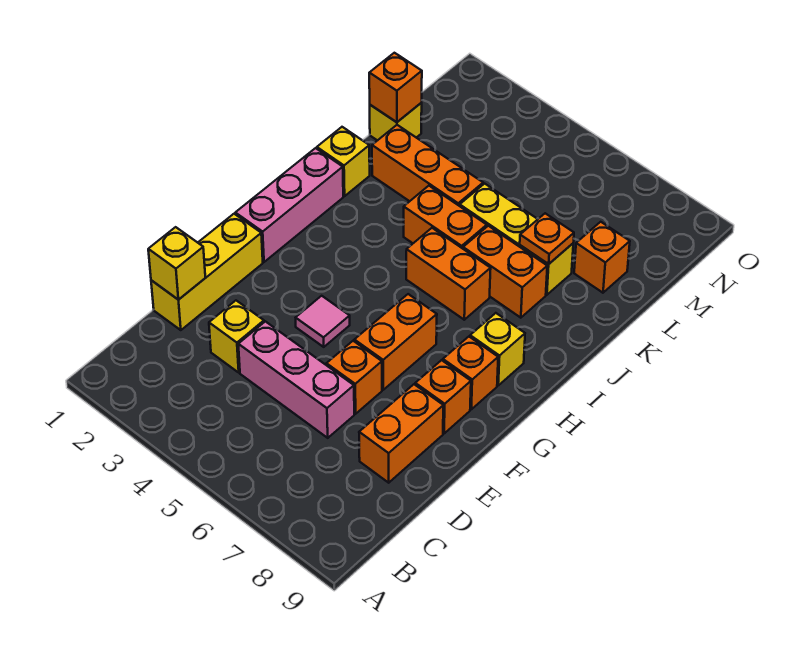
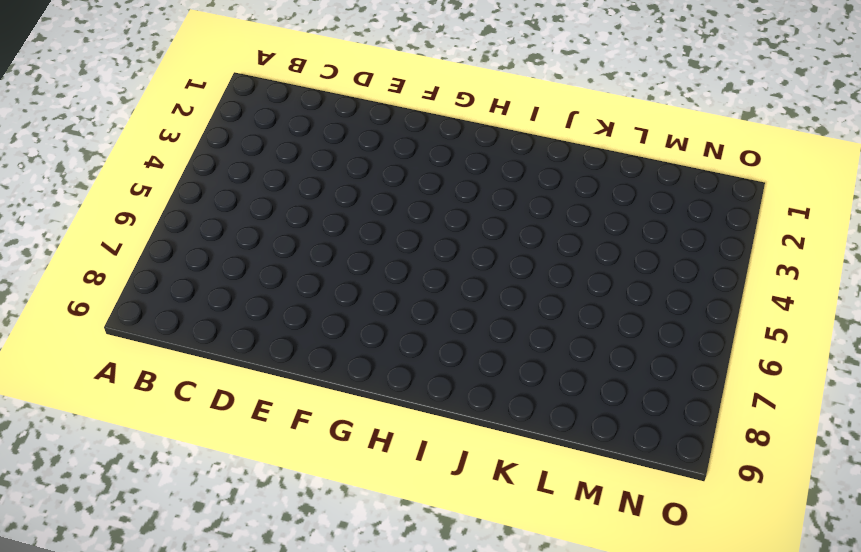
none -> yellow 1x3 brick [151,214,263,330]
none -> yellow 1x1 brick [209,301,264,372]
none -> pink 1x3 brick [238,321,354,438]

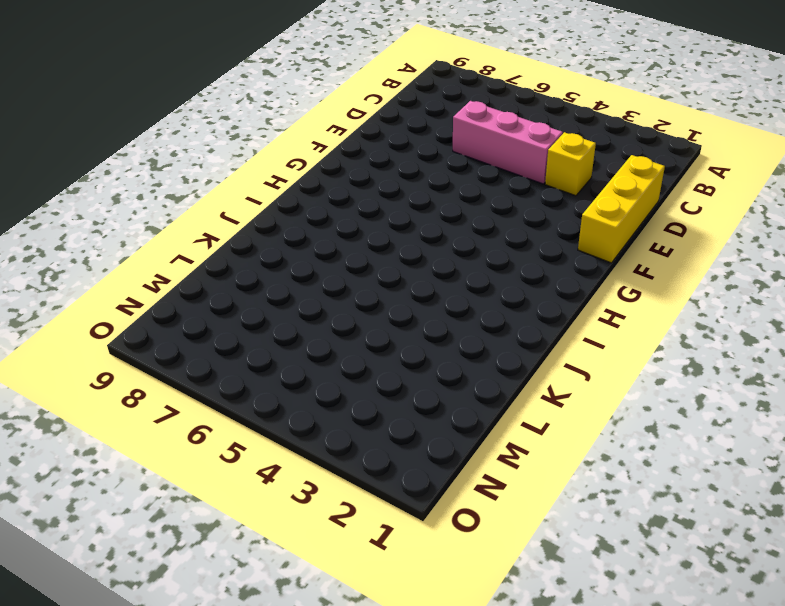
none -> orange 1x2 brick [359,384,443,483]
none -> orange 1x1 brick [326,341,382,414]
none -> pink 1x1 tile [296,296,350,347]

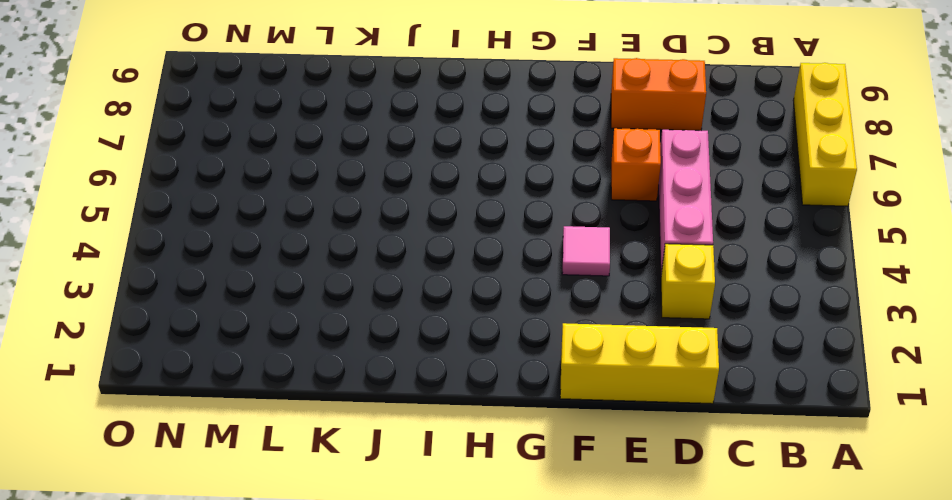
yellow 1x3 brick [793,63,857,206] -> yellow 1x3 brick moved to [460,184,573,295]
none -> orange 1x2 brick [354,294,437,390]
none -> orange 1x1 brick [415,360,471,433]
none -> pink 1x3 brick [235,148,343,262]

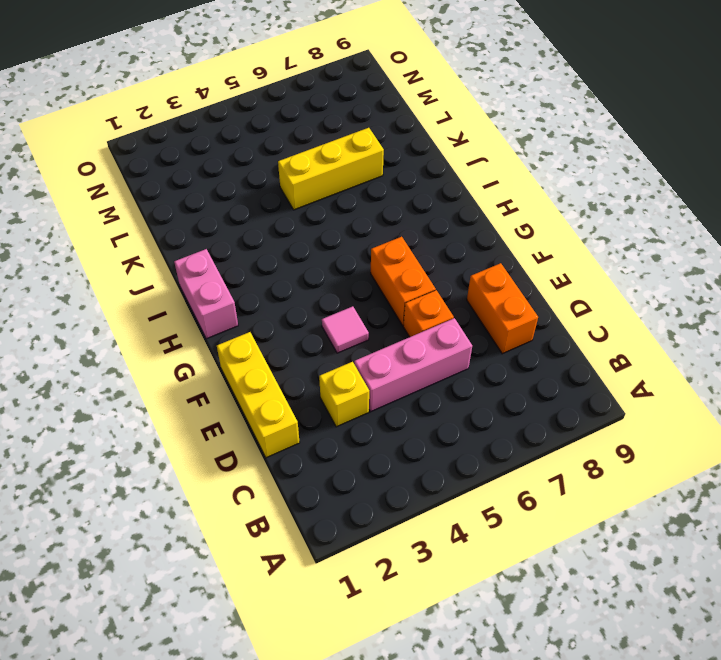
pink 1x2 brick [174,249,238,339] -> pink 1x3 brick [235,148,343,262]
none -> orange 1x1 brick [415,360,471,433]
none -> orange 1x1 brick [443,337,498,409]
none -> yellow 1x1 brick [470,313,525,385]

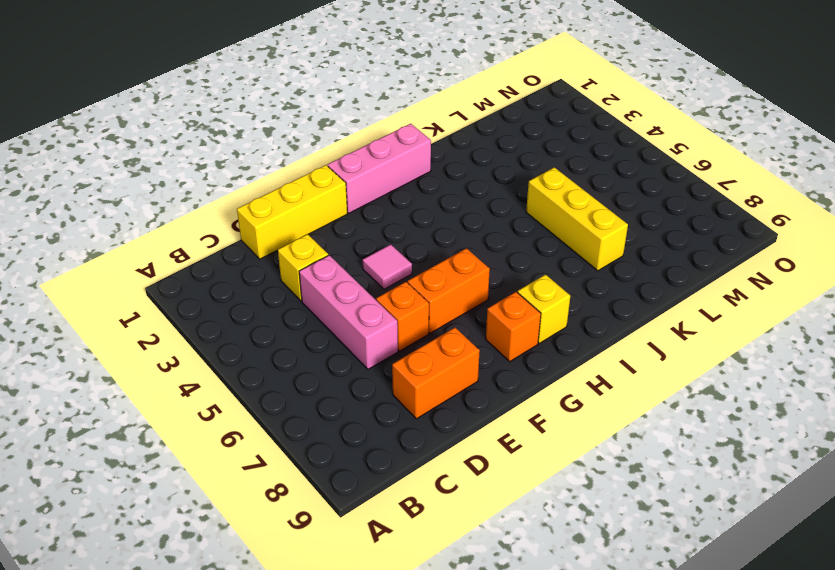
none -> orange 1x1 brick [415,360,471,433]
none -> orange 1x2 brick [406,228,491,320]
none -> yellow 1x1 brick [317,127,370,196]

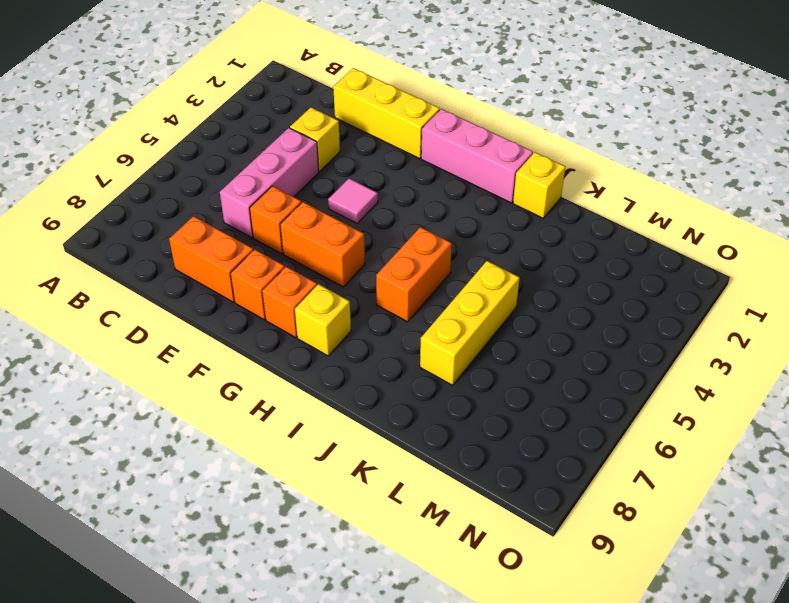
none -> orange 1x2 brick [404,186,487,249]
none -> orange 1x2 brick [463,226,547,318]
none -> orange 1x3 brick [372,125,483,206]

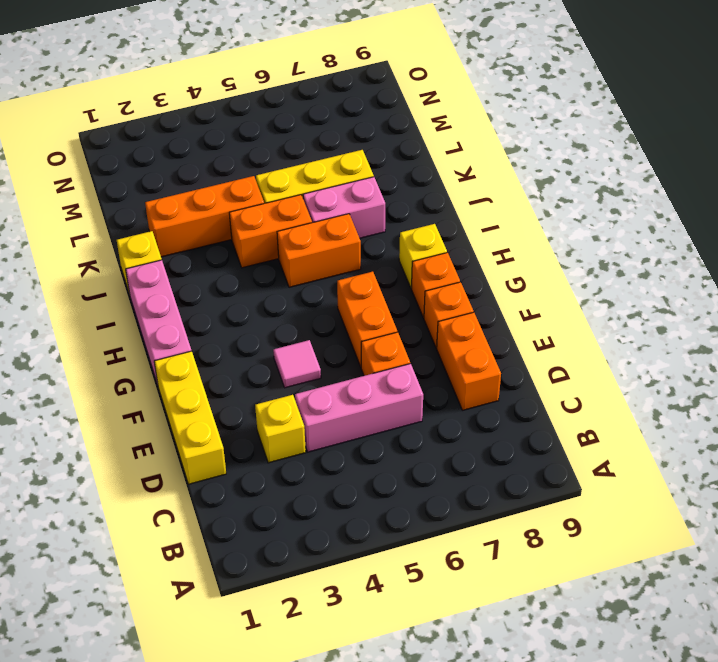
pink 1x2 brick [303,177,385,238] -> orange 1x2 brick [463,226,547,318]
none -> yellow 1x1 brick [370,103,422,141]
none -> orange 1x1 brick [574,222,630,293]
none -> yellow 1x1 brick [148,227,205,300]

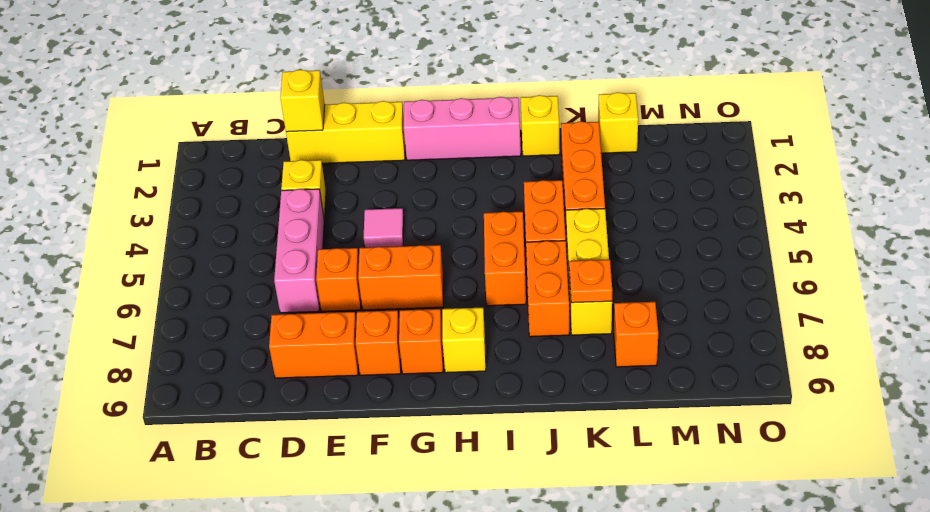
none -> orange 1x1 brick [369,53,422,122]

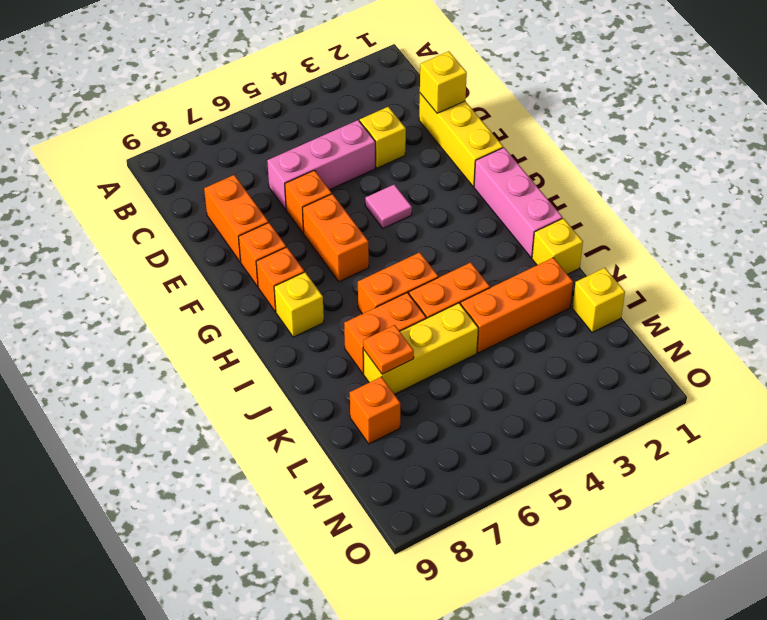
none -> orange 1x1 brick [369,53,422,122]

